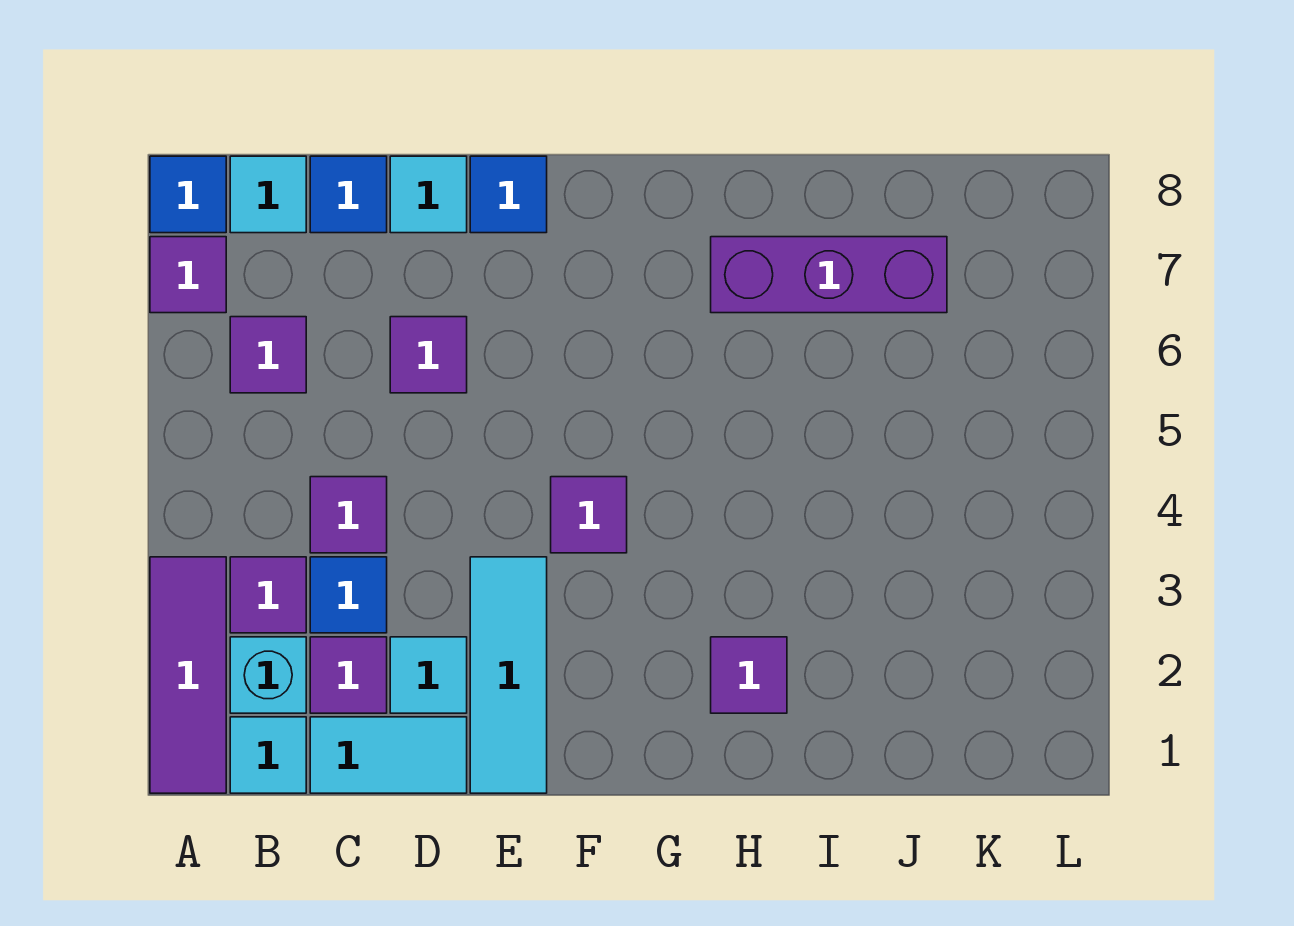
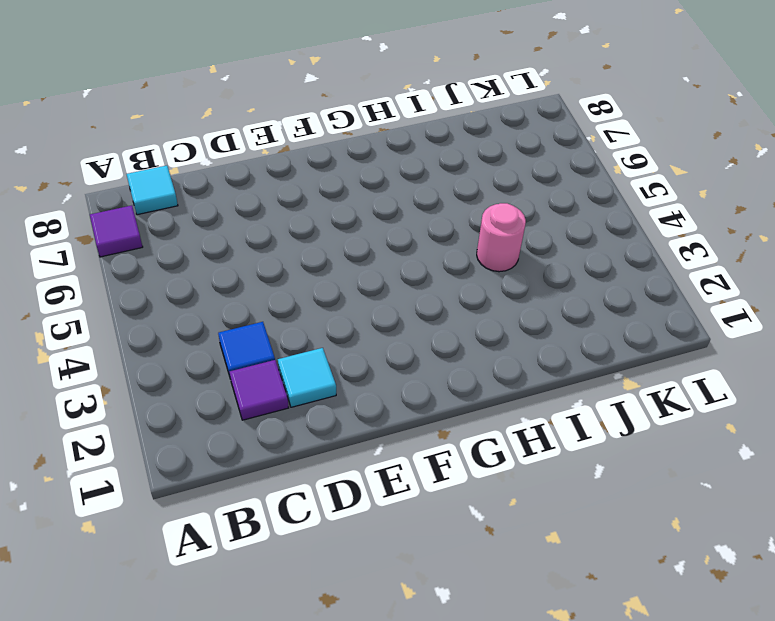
pink 1x1 round brick [477,203,526,272] -> none
none -> purple 1x3 tile [150,557,226,793]
none -> blue 1x1 tile [150,156,226,233]
none -> cyan 1x1 tile [230,717,306,793]

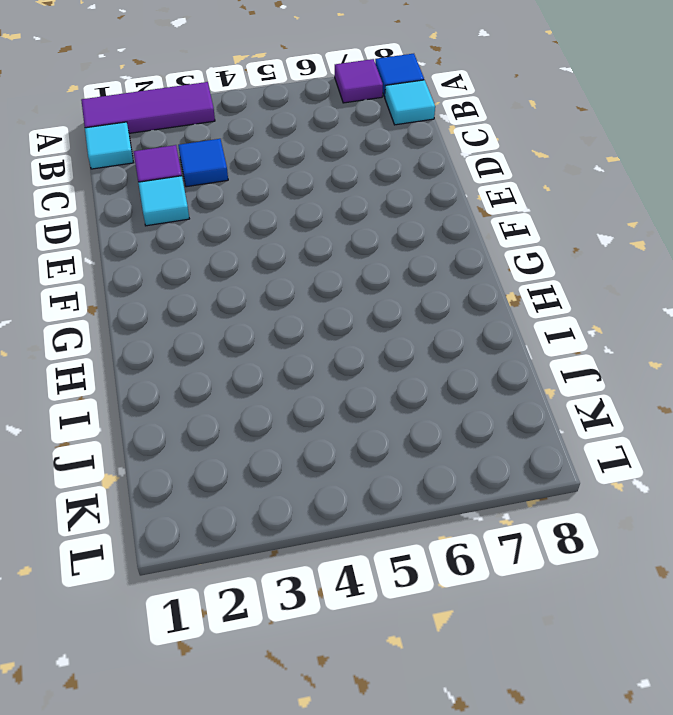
none -> cyan 1x1 brick [230,637,306,713]
none -> purple 1x1 tile [230,557,306,633]
none -> purple 1x1 tile [230,317,306,393]

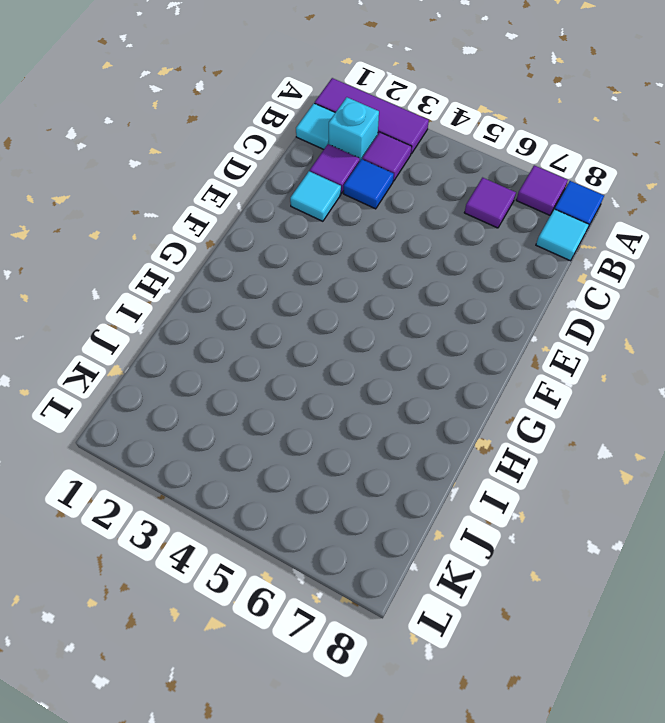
none -> cyan 1x2 tile [310,717,467,793]
none -> purple 1x1 tile [310,477,387,553]
none -> blue 1x1 tile [310,156,387,233]

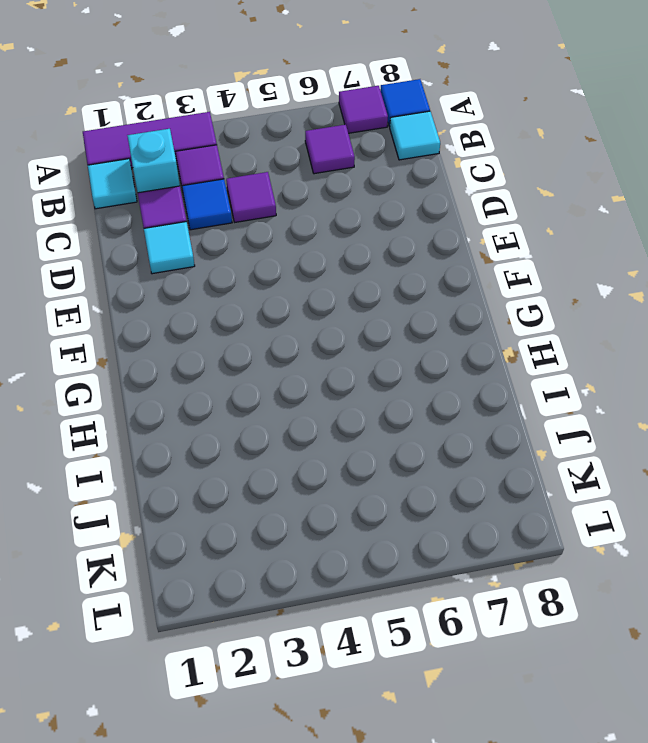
none -> cyan 1x2 tile [310,717,467,793]
none -> blue 1x1 tile [310,156,387,233]
none -> purple 1x1 tile [390,317,467,393]

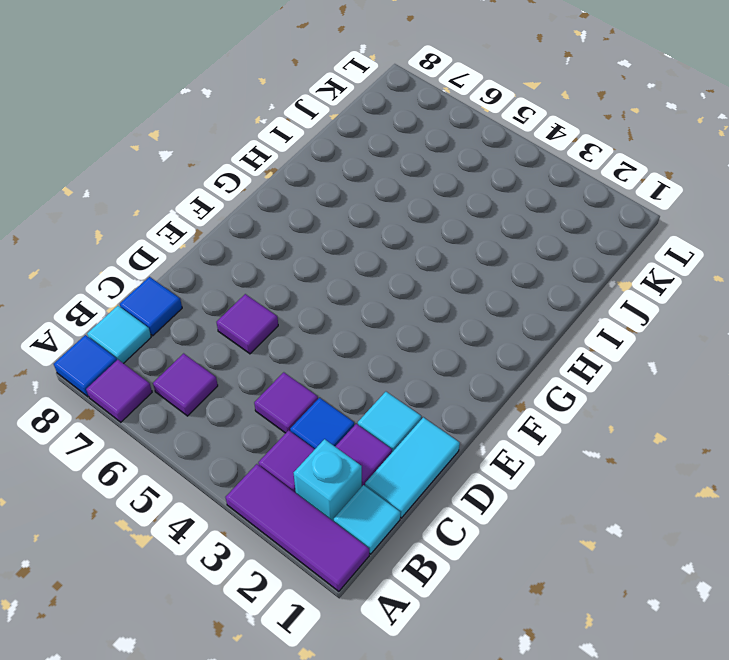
none -> cyan 1x1 tile [390,156,467,233]
none -> cyan 1x3 tile [470,557,547,793]
none -> blue 1x1 tile [470,156,547,233]

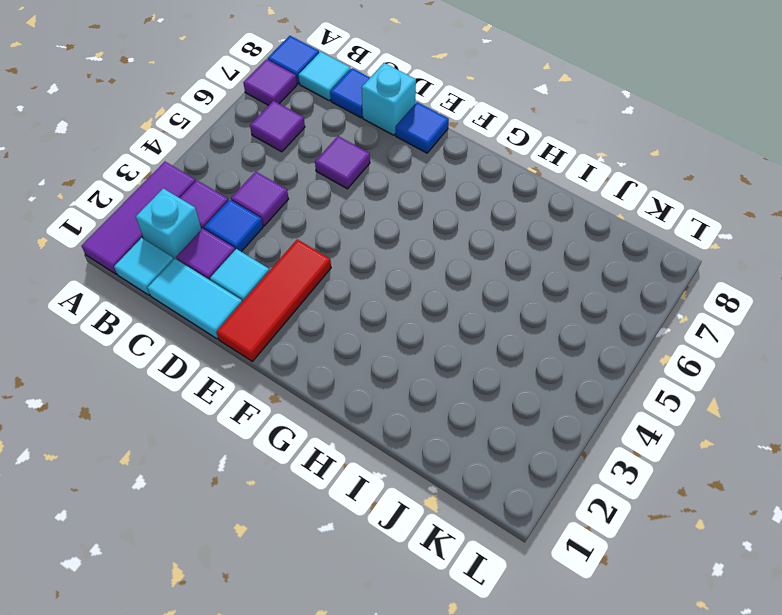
cyan 1x1 brick [362,63,416,135] -> cyan 1x1 tile [390,156,467,233]
red 1x3 tile [217,240,331,361] -> cyan 1x3 tile [470,557,547,793]
none -> purple 1x1 tile [551,477,627,553]
none -> purple 1x1 tile [711,637,787,713]
none -> purple 1x3 brick [711,237,947,313]

